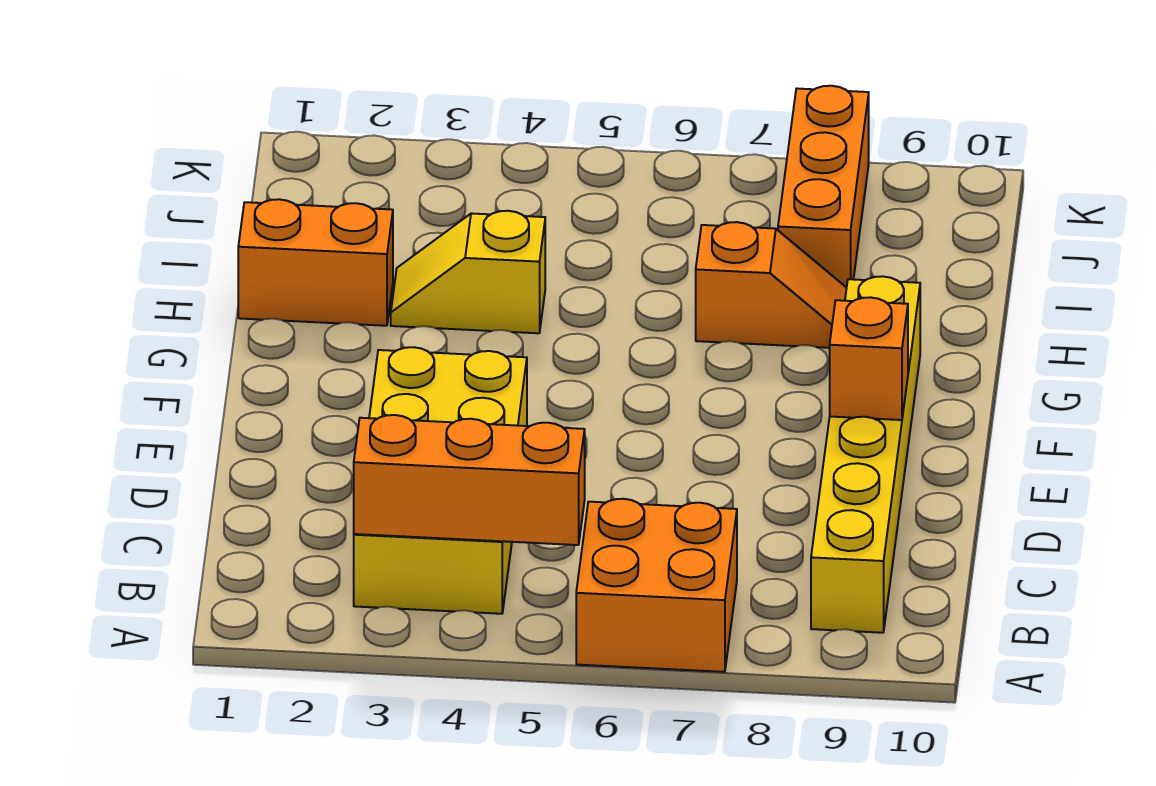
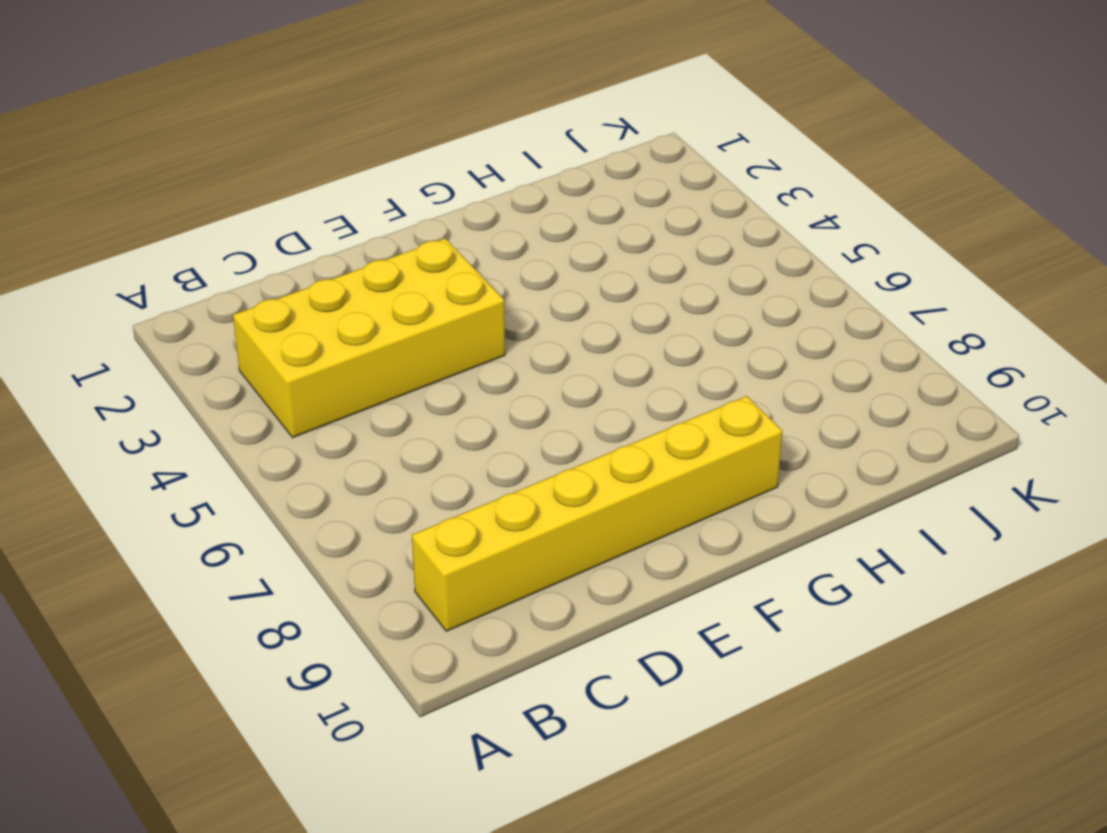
none -> orange 2x2 brick [576,499,737,672]
none -> orange 1x2 brick [238,199,393,326]

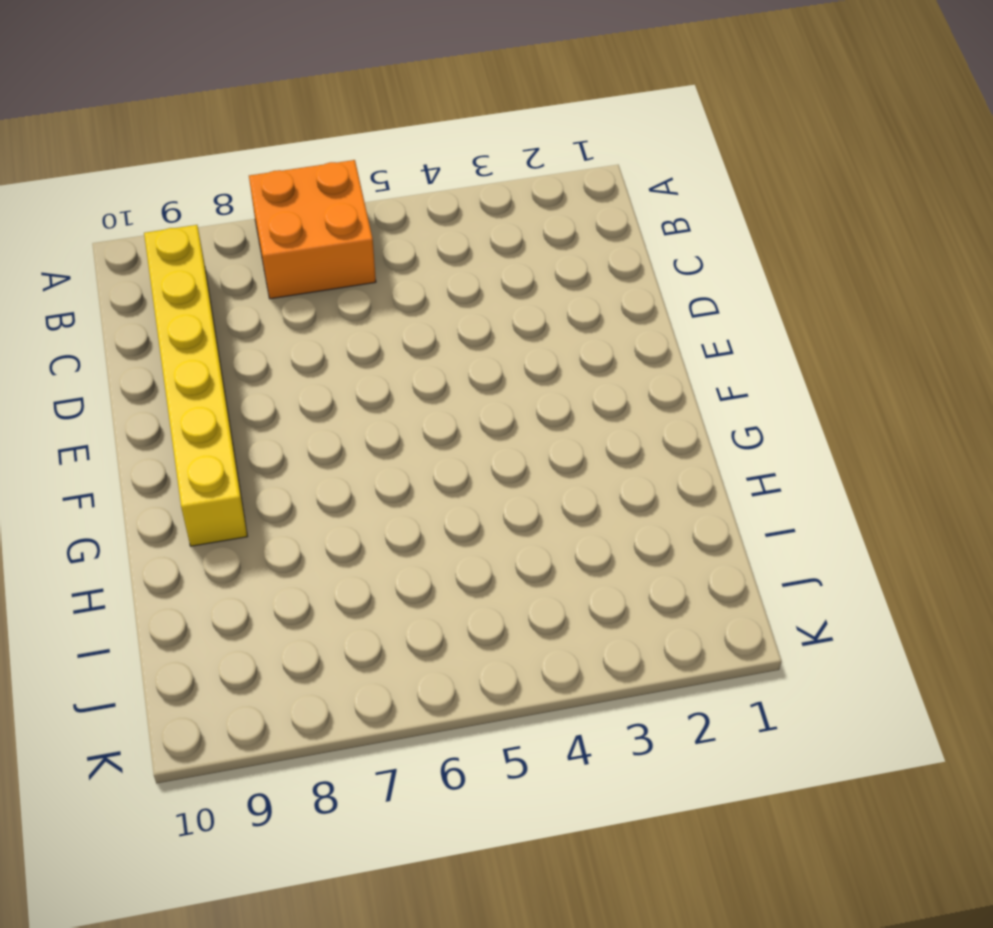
none -> yellow 2x4 brick [354,347,527,614]
none -> orange 1x2 brick [238,199,393,326]

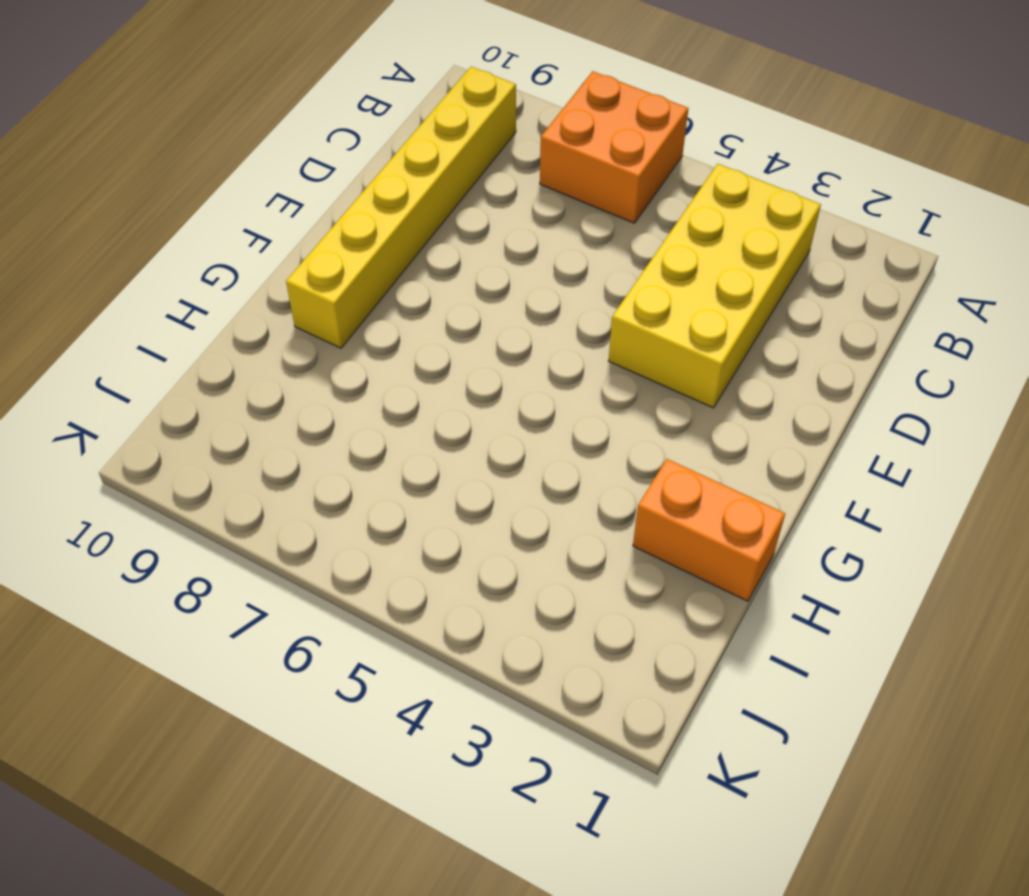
none -> yellow 1x2 slope [391,211,545,333]
none -> orange 1x2 slope [696,222,847,348]

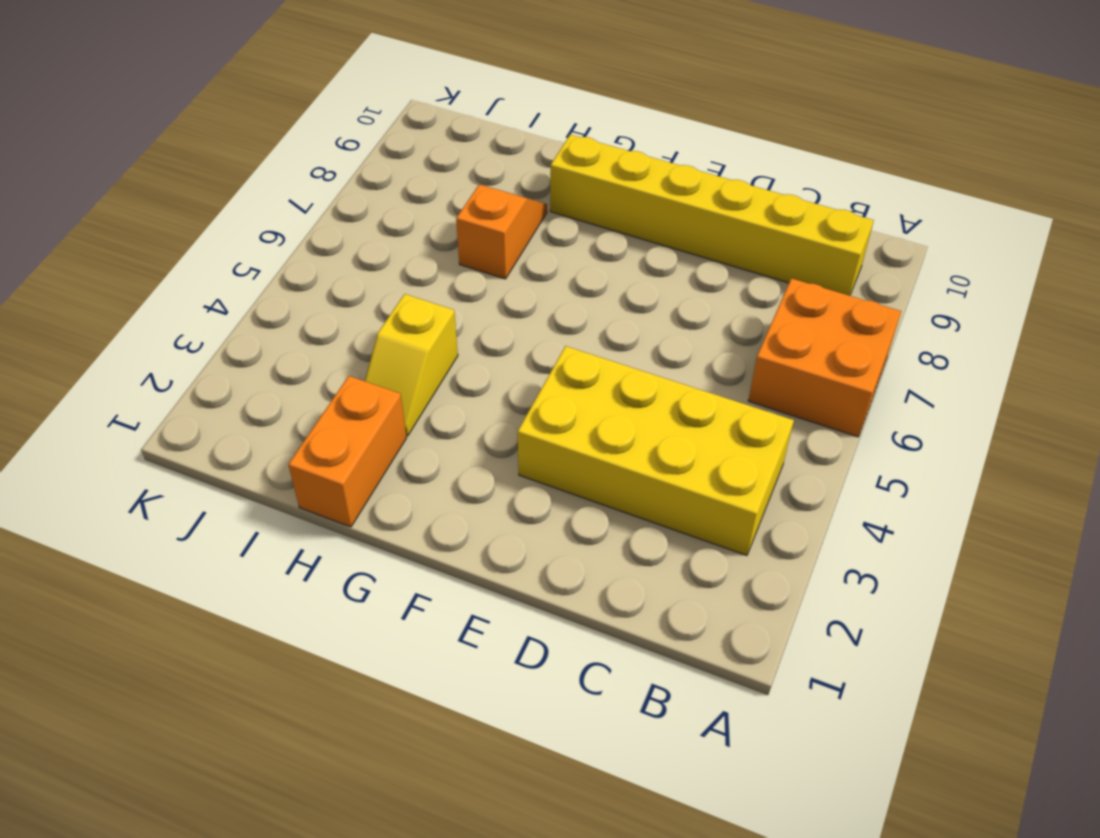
none -> orange 1x3 brick [778,86,869,288]
none -> orange 1x3 brick [354,415,585,545]

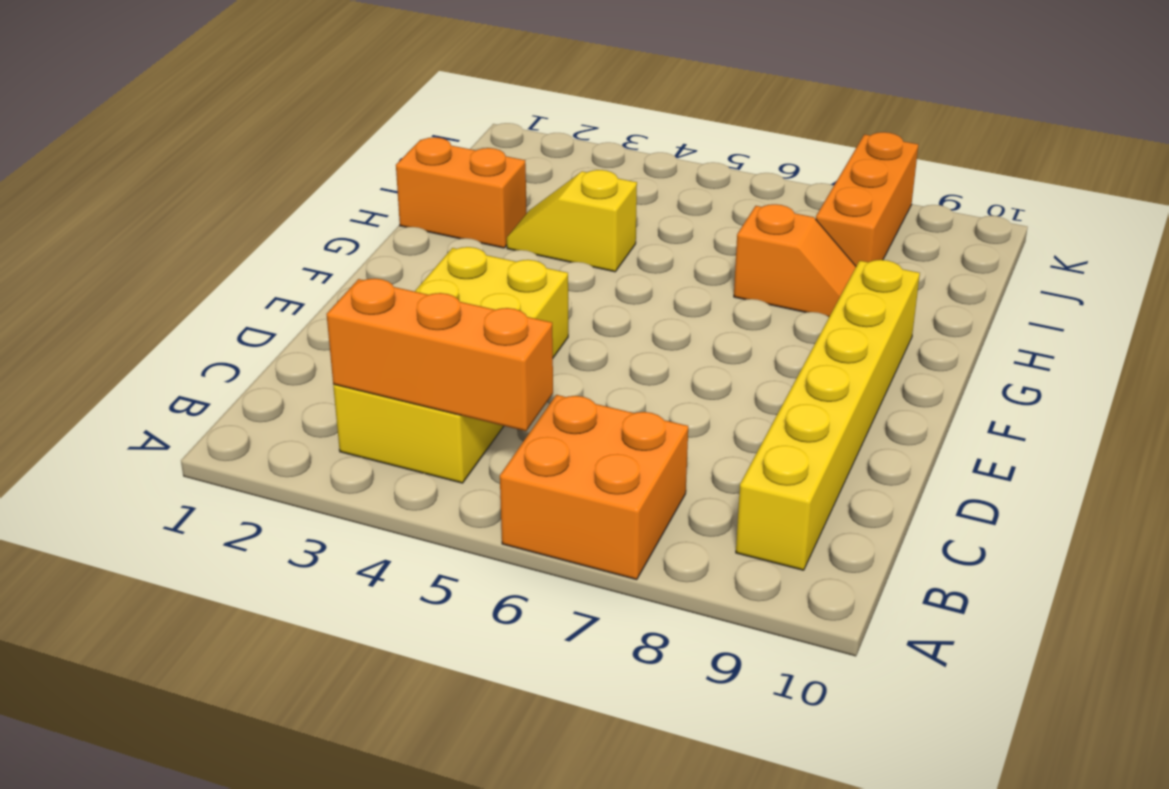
none -> orange 1x1 brick [830,297,908,420]

